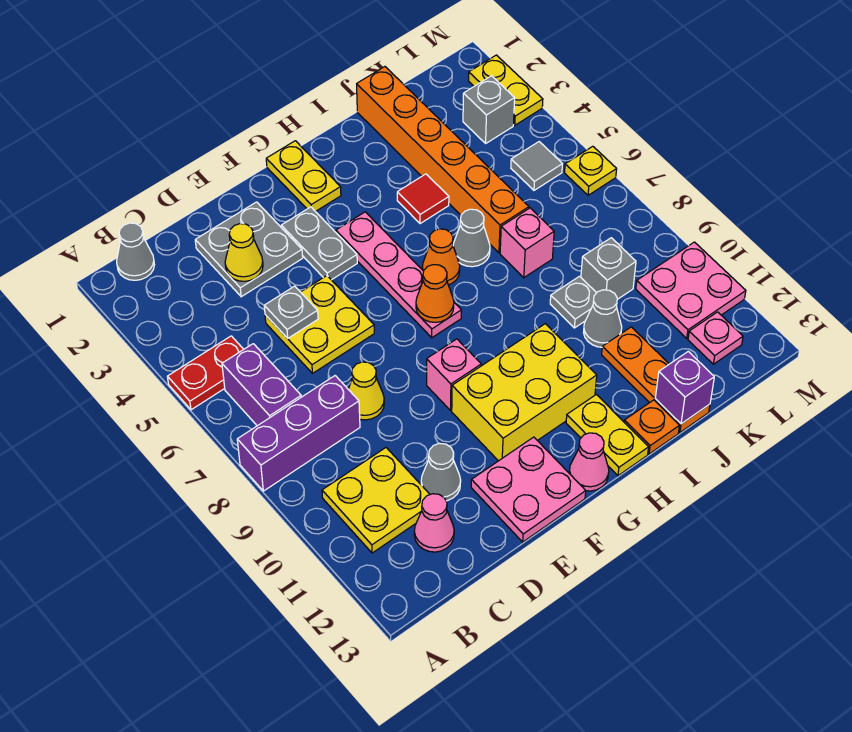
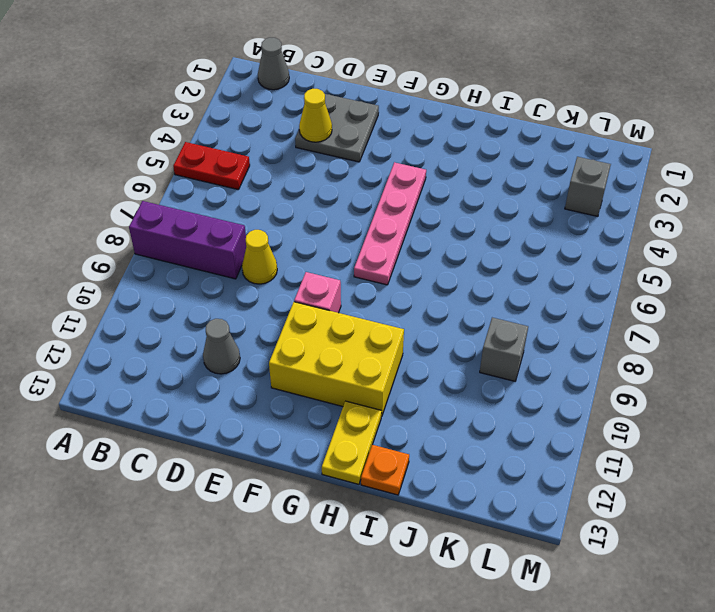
none -> purple 1x2 brick [222,344,301,426]
none -> yellow 2x2 plate [322,448,430,553]
none -> pink 1x1 cone [414,494,454,552]
none -> yellow 2x2 plate [265,276,374,373]

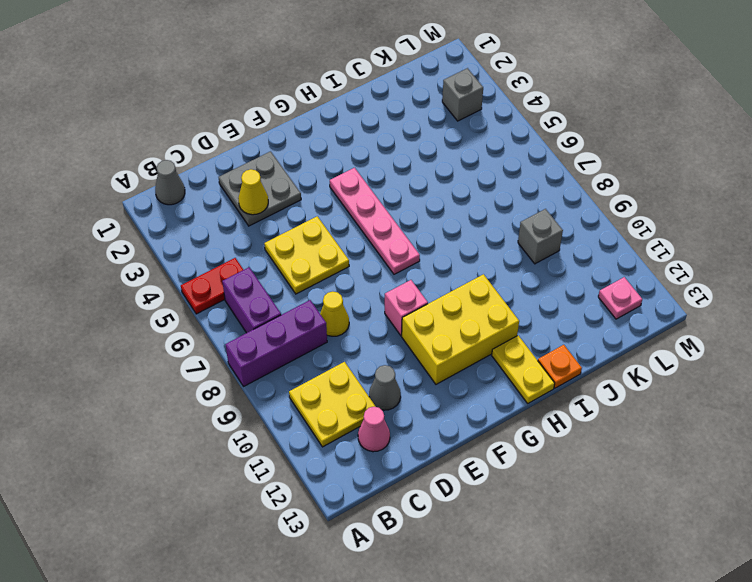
none -> pink 2x2 plate [471,437,586,542]
none -> grey 1x2 plate [281,207,357,280]
none -> yellow 1x2 plate [266,141,341,212]
none -> pink 1x1 cone [569,433,609,491]

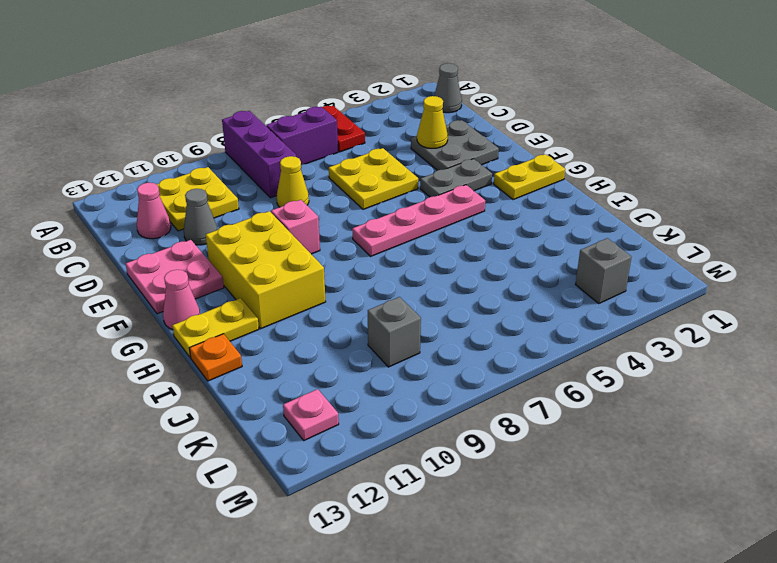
none -> orange 1x1 cone [422,229,460,285]
none -> red 1x1 tile [397,174,449,224]
none -> grey 1x1 cone [453,209,490,267]
none -> orange 1x6 brick [357,67,529,253]

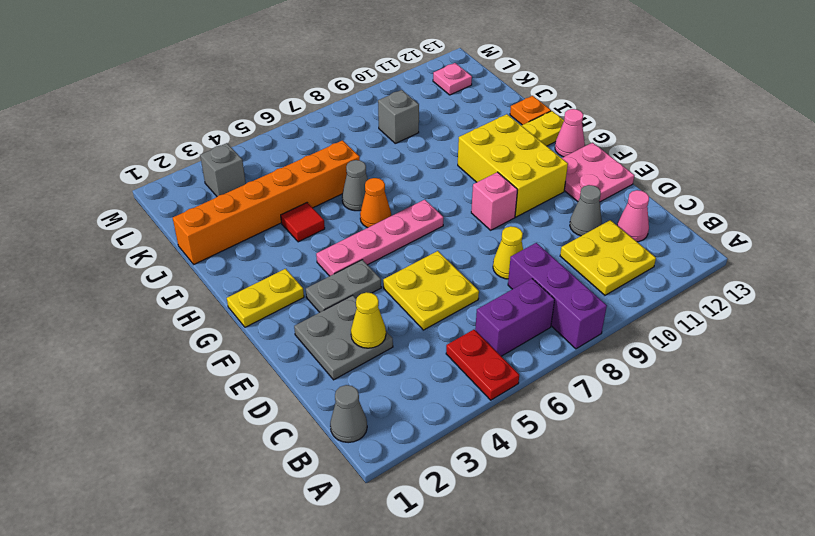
none -> pink 1x1 brick [500,208,554,278]
none -> grey 1x1 plate [550,276,596,328]
none -> grey 1x1 cone [584,290,622,347]
none -> orange 1x3 plate [602,327,710,433]

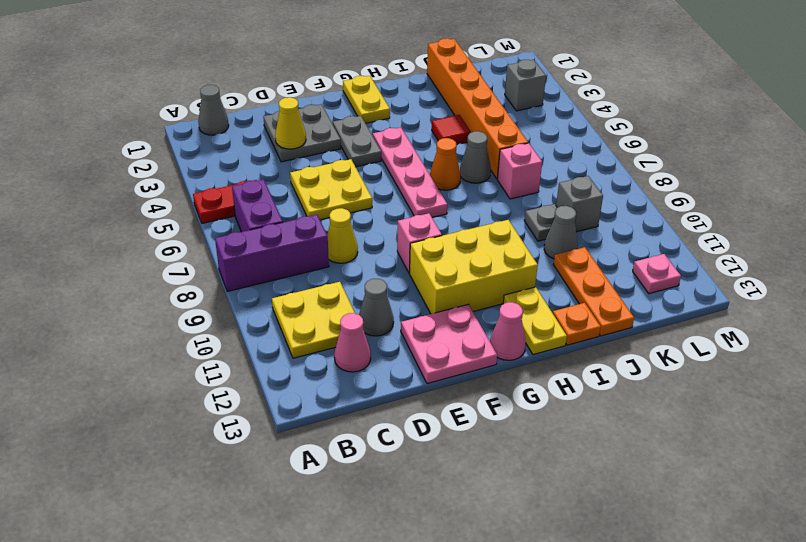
none -> grey 1x1 tile [511,142,562,190]
none -> pink 2x2 plate [636,242,746,338]
none -> yellow 1x2 plate [469,55,543,125]
none -> yellow 1x1 plate [565,146,617,195]

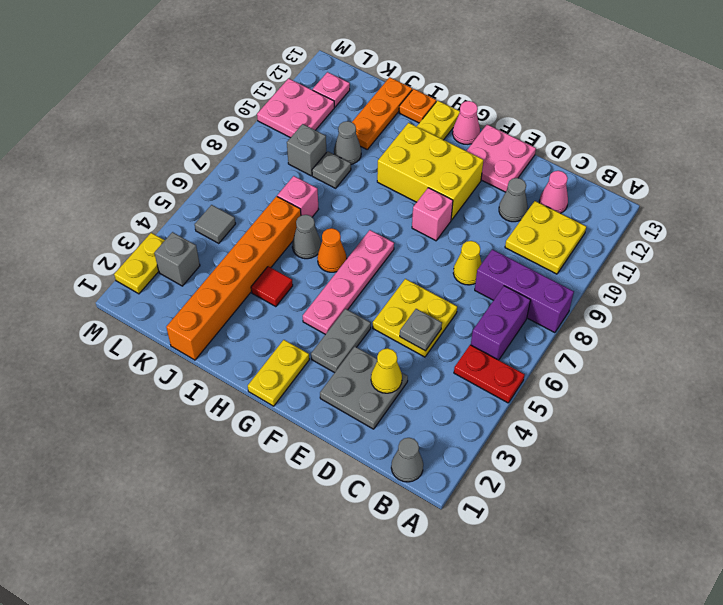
none -> yellow 1x1 plate [565,146,617,195]
none -> orange 1x1 cone [416,265,454,322]
none -> purple 1x1 brick [655,352,714,424]

